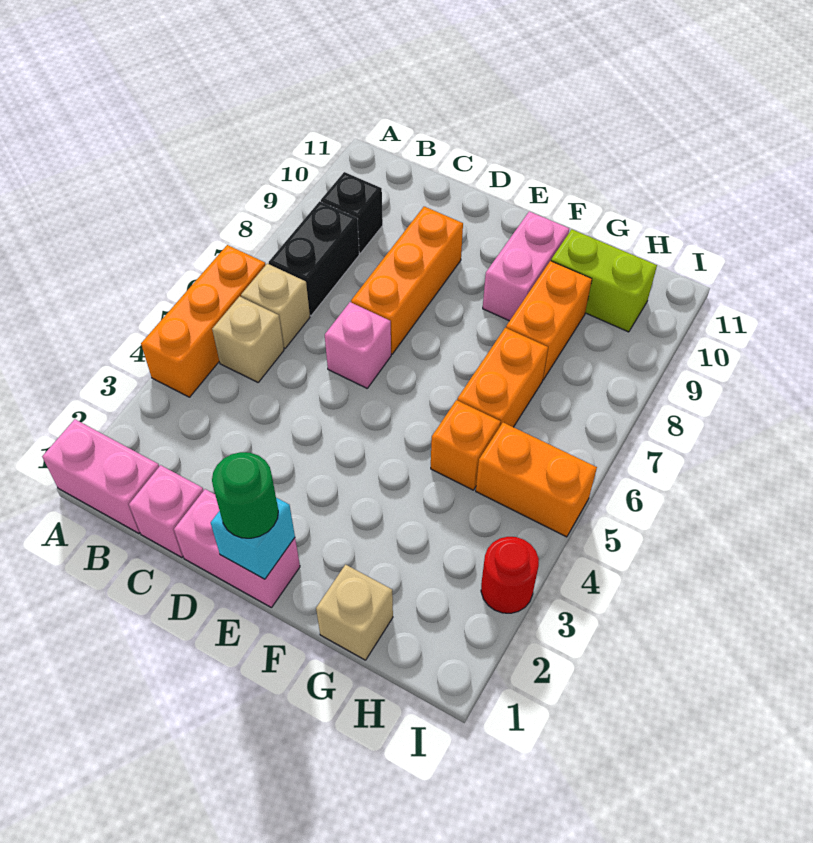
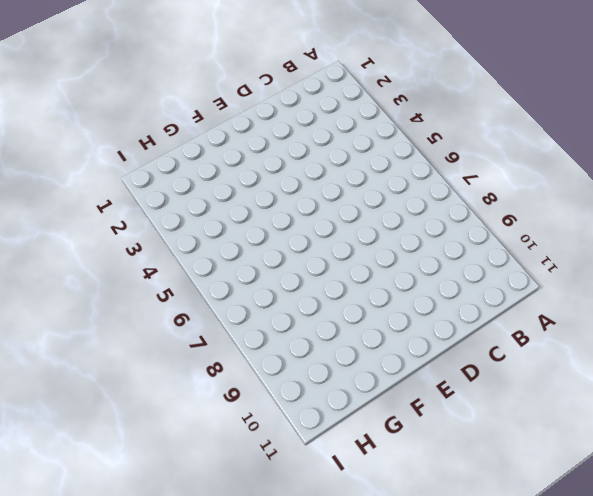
none -> pink 1x2 brick [42,419,159,533]
none -> orange 1x3 brick [141,245,266,397]
none -> tan 1x1 brick [212,296,284,383]

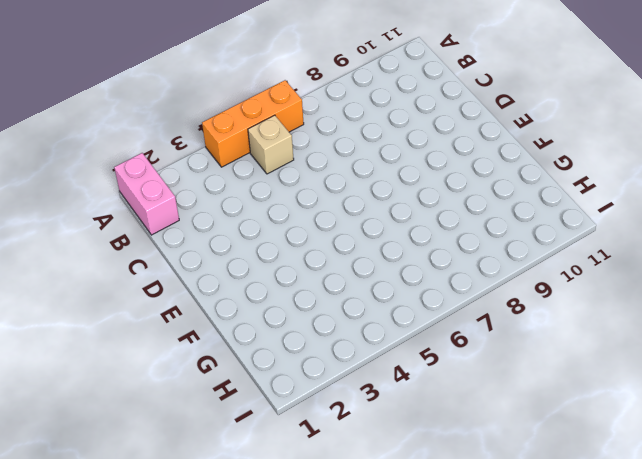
none -> tan 1x1 brick [241,264,310,348]
none -> black 1x2 brick [269,201,359,316]
none -> black 1x1 brick [321,172,383,253]

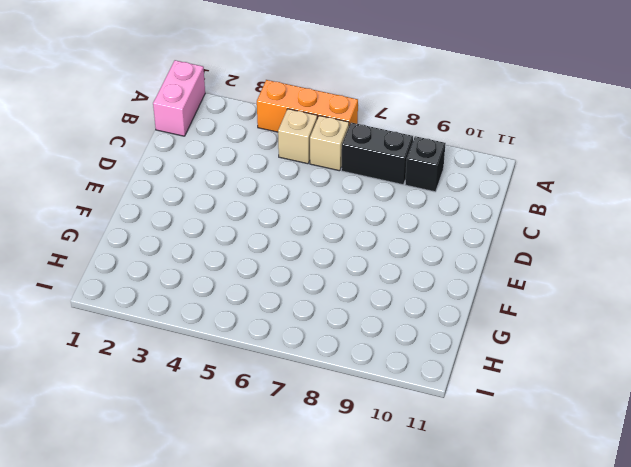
none -> pink 1x1 brick [129,465,204,557]
none -> pink 1x2 brick [174,489,300,607]
none -> pink 1x1 brick [325,302,391,388]

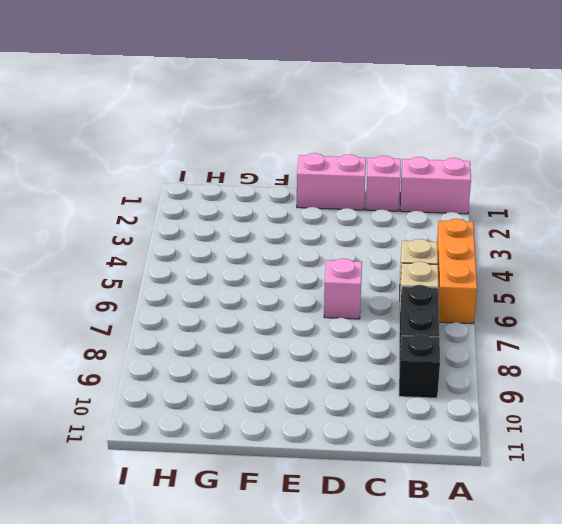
none -> orange 1x3 brick [351,207,463,354]
none -> pink 1x2 brick [483,211,569,321]
none -> tan 1x1 brick [316,565,393,660]

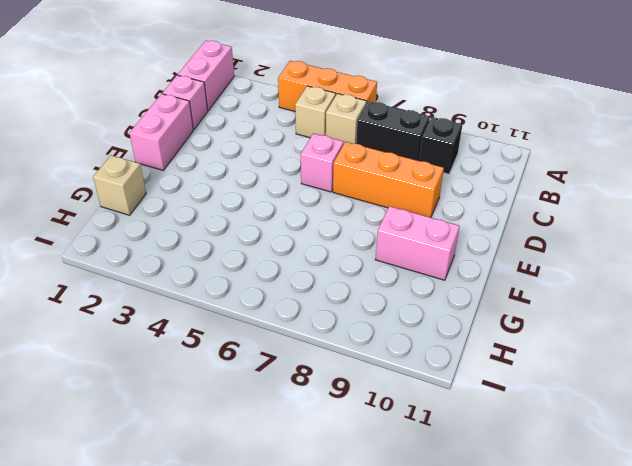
none -> orange 1x1 brick [431,400,501,490]
none -> orange 1x2 brick [457,328,548,427]
none -> orange 1x2 brick [506,261,592,380]

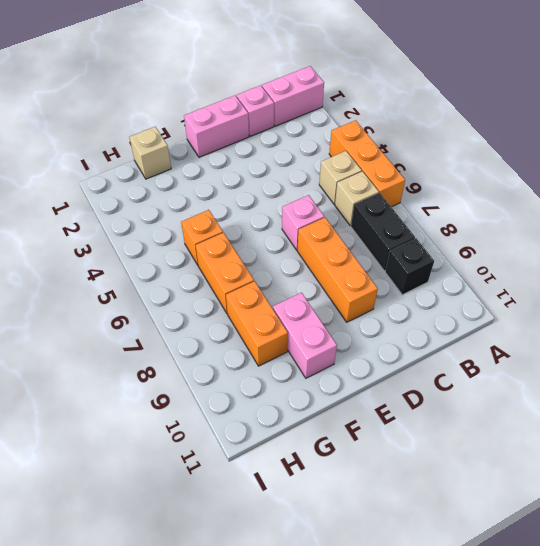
none -> lime 1x2 brick [551,229,657,332]
none -> orange 1x2 brick [476,423,597,537]
none -> red 1x1 round brick [481,537,539,613]

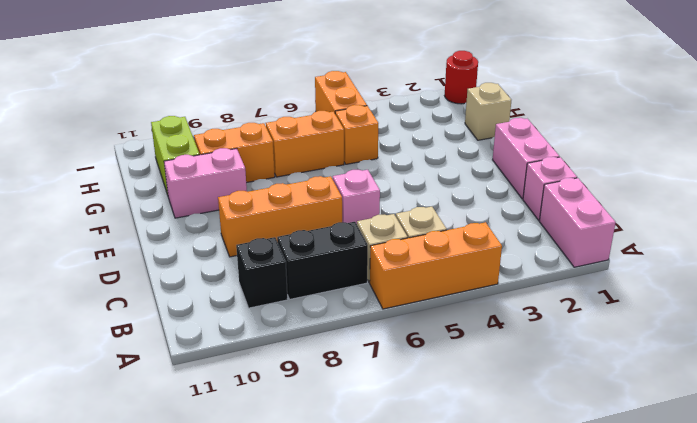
red 1x1 round brick [445,51,478,104] -> red 1x1 round brick moved to [481,537,539,613]
none -> cyan 1x1 brick [211,498,295,579]
none -> green 1x1 round brick [212,452,278,538]

